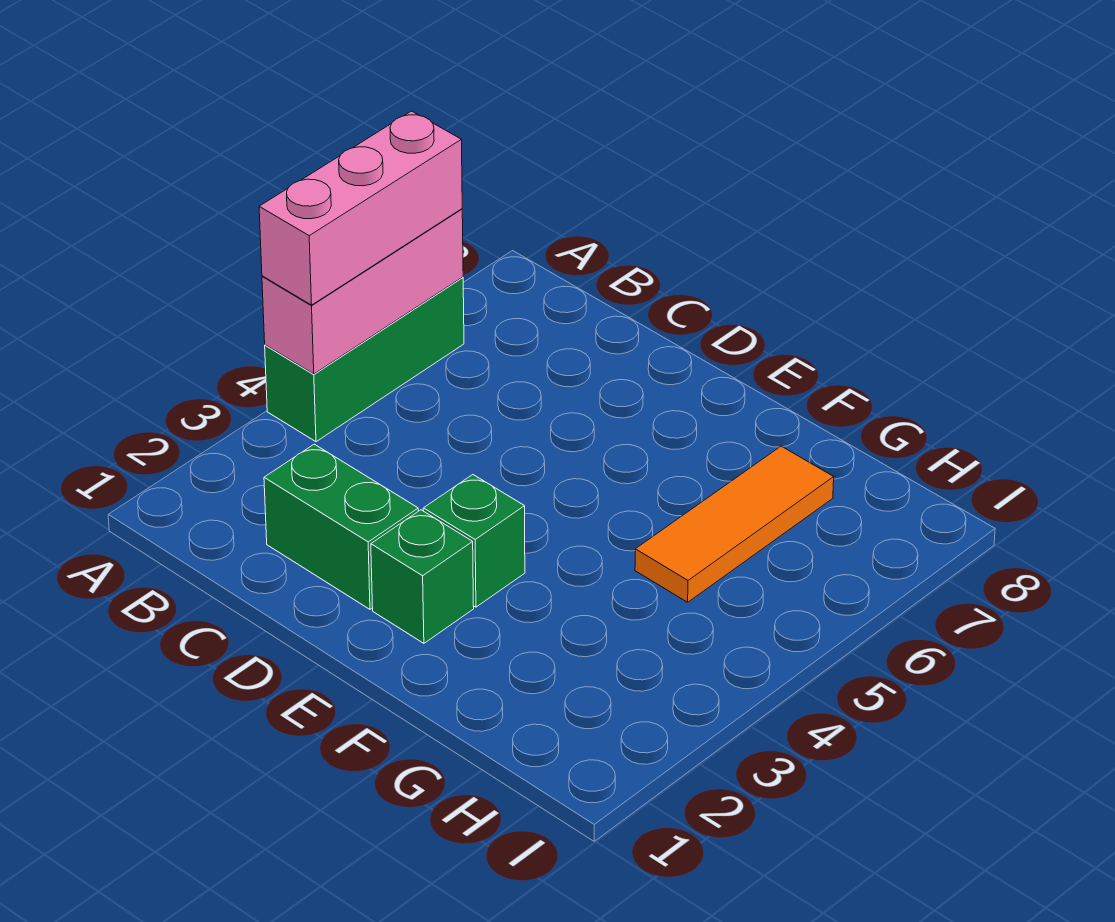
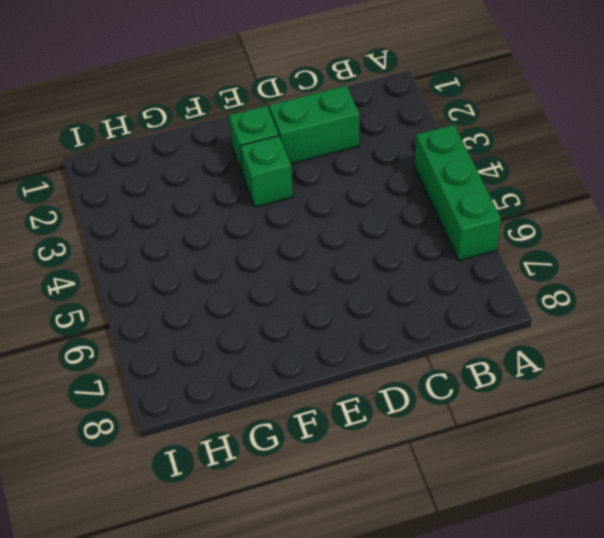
none -> orange 1x3 tile [635,446,834,602]
none -> pink 1x3 brick [262,209,463,374]

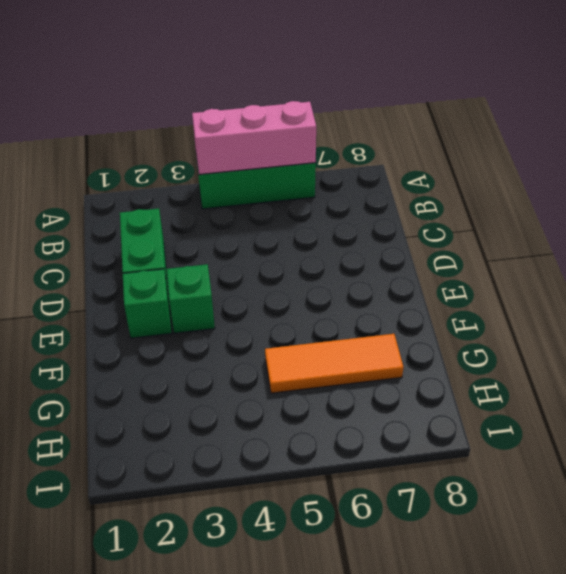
none -> pink 1x3 brick [259,111,462,305]

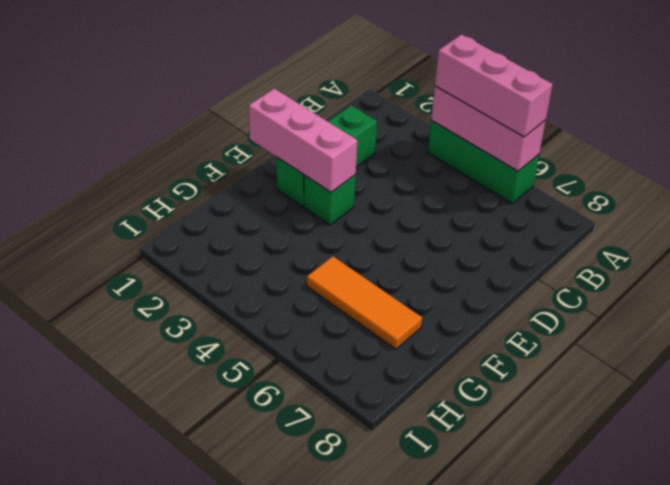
pink 1x3 brick [249,88,357,192] -> none

